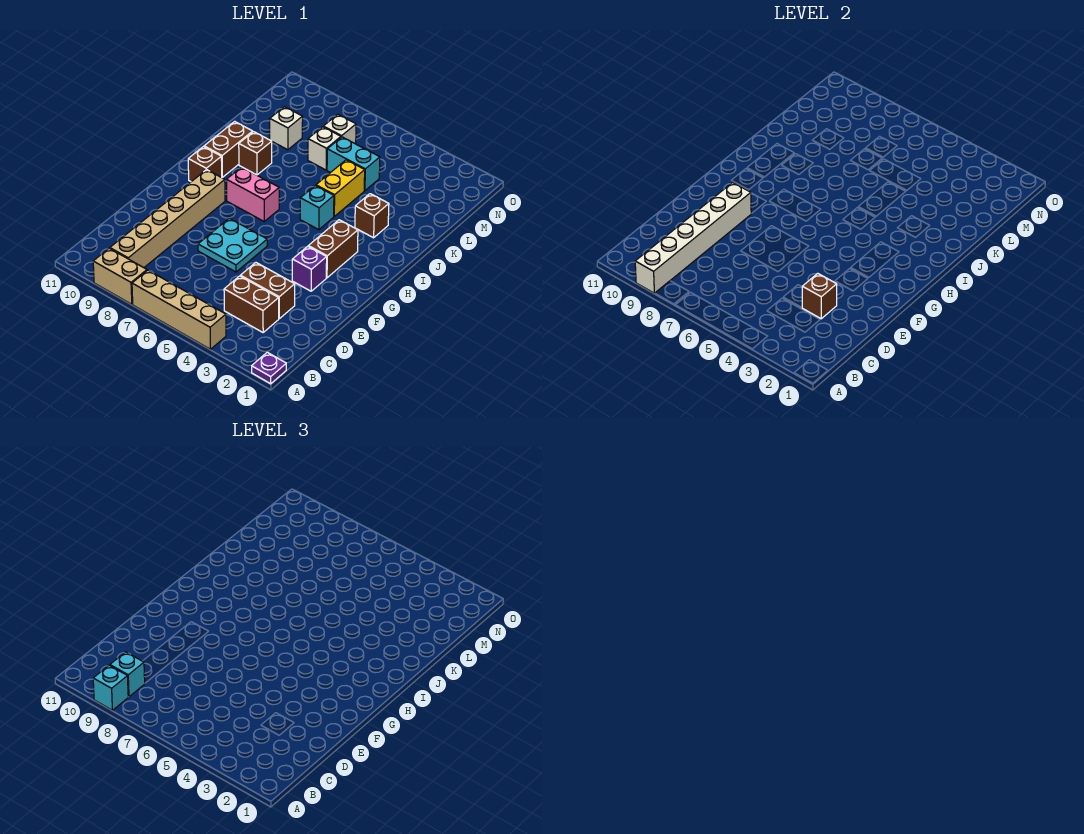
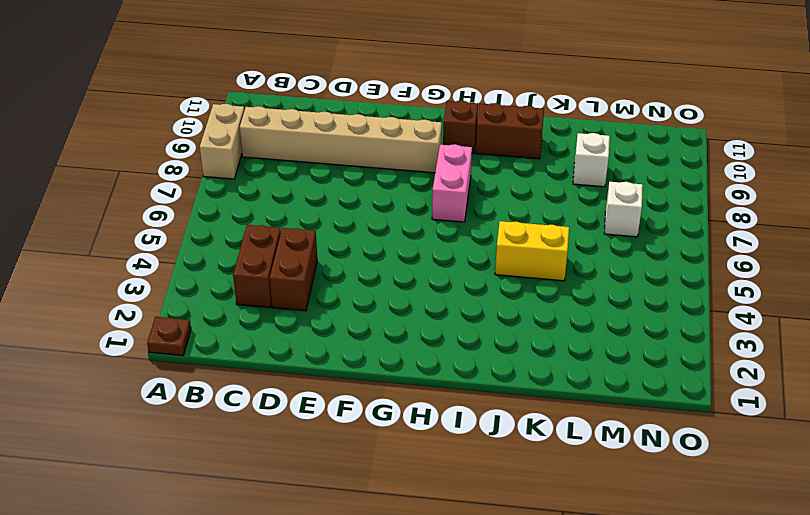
brown 1x1 plate [147,317,191,356] -> purple 1x1 plate [252,352,286,384]
none -> tan 1x4 brick [132,270,226,349]
none -> cyan 2x2 plate [198,218,267,272]
none -> purple 1x1 brick [292,246,327,291]

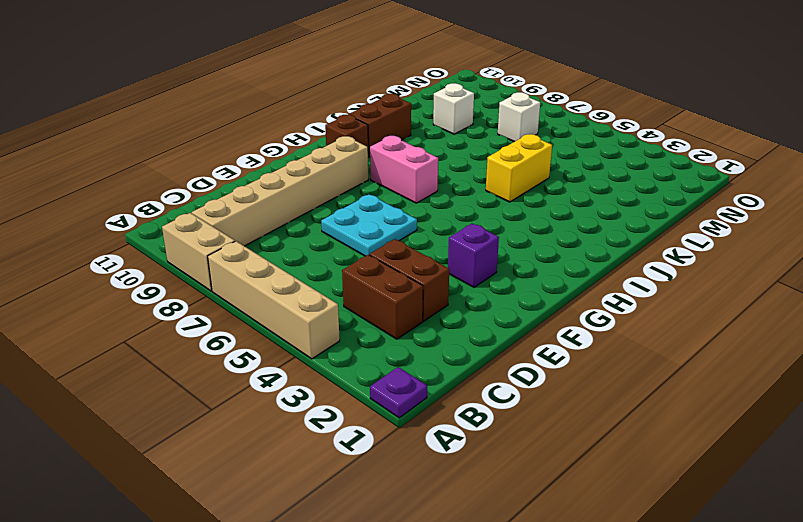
none -> brown 1x2 brick [308,220,358,278]
none -> cyan 1x1 brick [300,186,334,230]
none -> brown 1x1 brick [355,194,389,238]

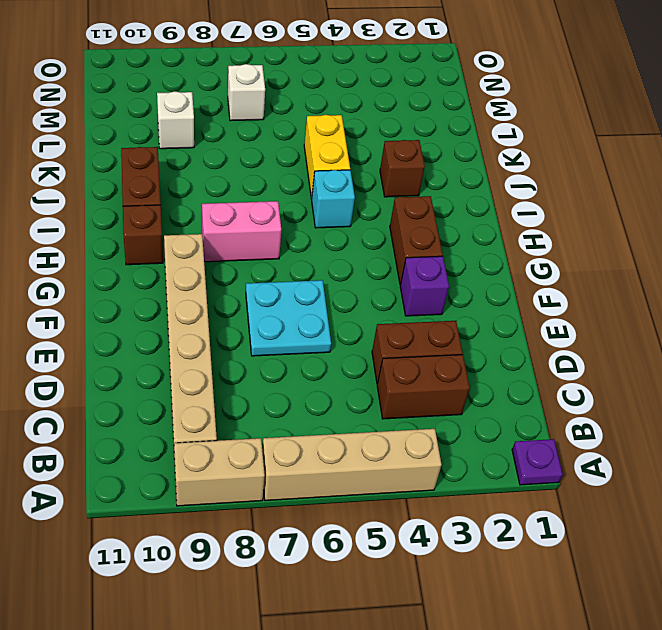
none -> brown 1x1 brick [239,132,272,175]
none -> cyan 1x2 brick [327,137,380,191]
none -> white 1x1 brick [308,127,341,170]

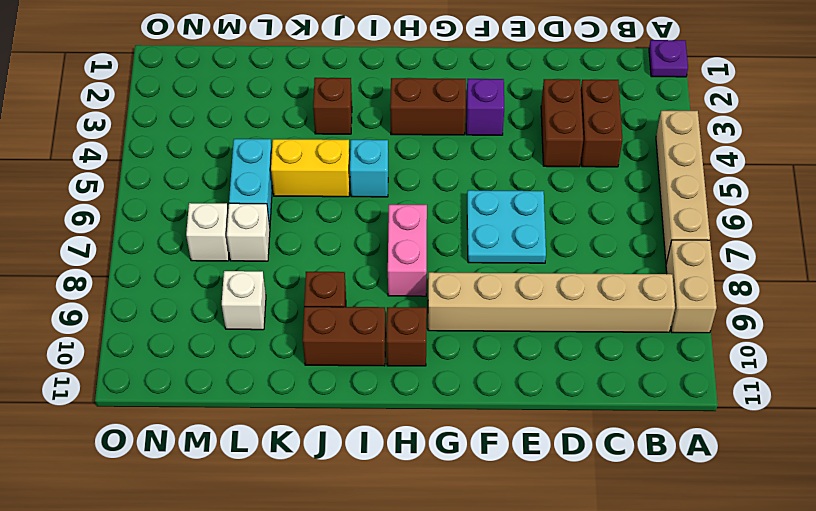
none -> white 1x6 brick [635,182,751,293]
none -> brown 1x1 brick [802,273,837,319]
none -> cyan 1x1 brick [93,665,128,710]

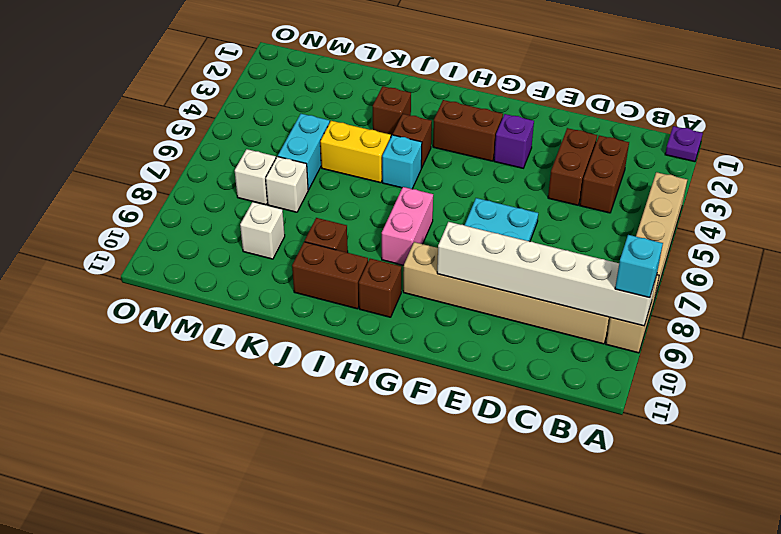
brown 1x1 brick [393,114,432,168] -> brown 1x1 brick moved to [802,273,837,319]
none -> cyan 1x1 brick [110,652,145,697]

